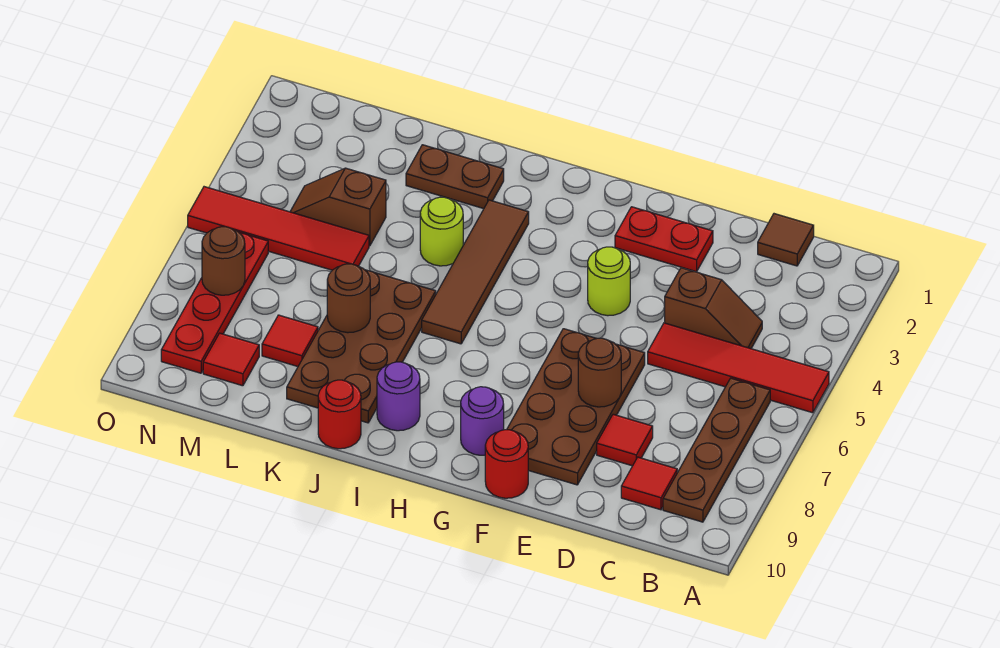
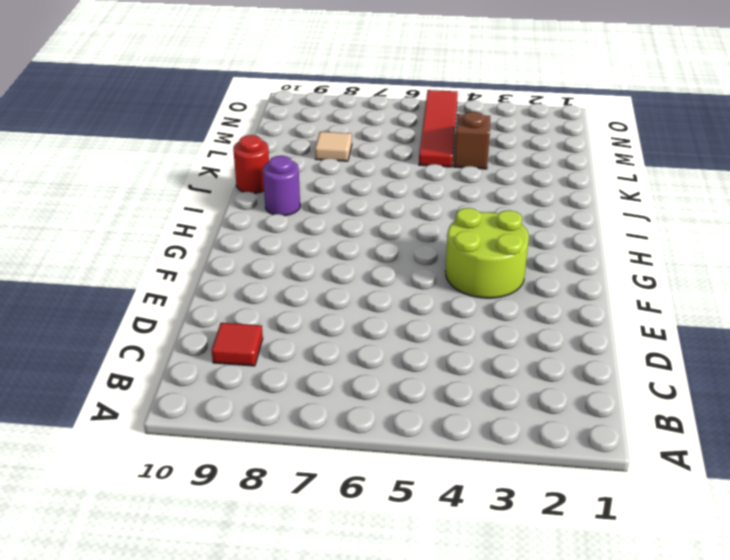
lime 2x2 round brick [445,208,529,298] -> lime 1x1 round brick [588,247,630,316]
tan 1x1 tile [315,132,352,161] -> red 1x1 tile [262,315,318,367]
none -> red 1x4 tile [648,323,829,413]
none -> brown 1x4 plate [663,378,770,522]
none -> brown 1x1 tile [758,214,814,266]

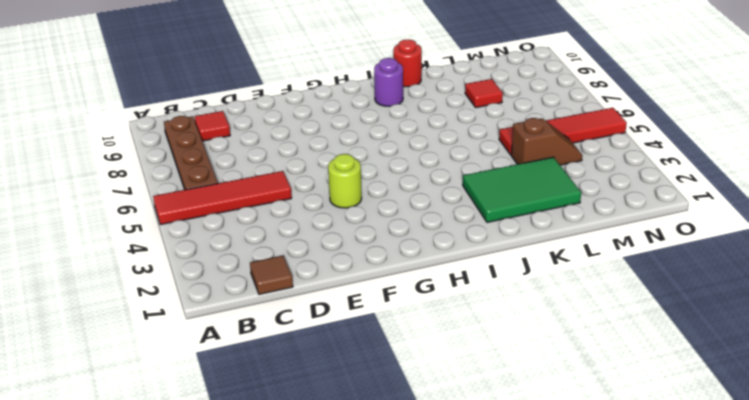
green 2x3 tile [463,157,581,222] -> brown 1x2 plate [406,145,504,209]
none -> brown 1x2 slope [665,268,762,349]
none -> red 1x1 tile [597,414,653,466]
none -> red 1x2 plate [615,207,713,272]

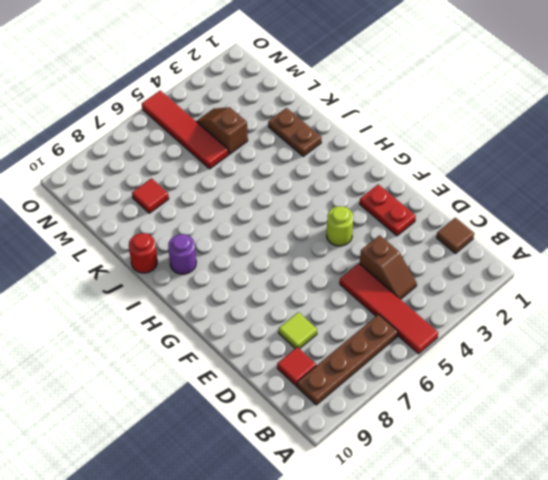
lime 1x1 tile [279,312,317,349] -> red 1x1 tile [597,414,653,466]
none -> brown 2x4 plate [507,329,645,485]
none -> red 1x1 round brick [485,430,528,498]
none -> purple 1x1 round brick [461,387,504,455]

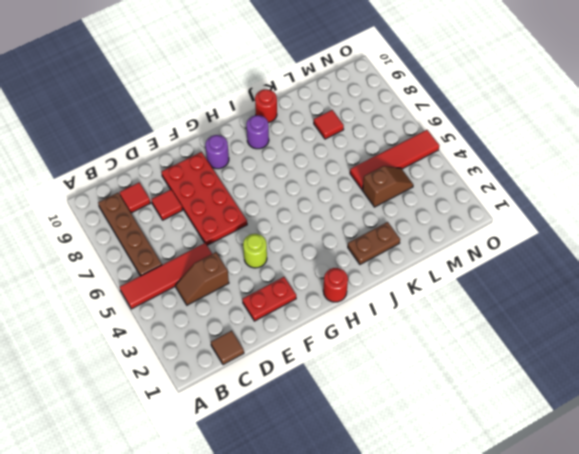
red 2x4 plate [162,152,247,245] -> brown 2x4 plate [507,329,645,485]
red 1x1 round brick [323,268,348,302] -> red 1x1 round brick moved to [485,430,528,498]
none -> brown 1x4 tile [422,200,529,344]
none -> lime 1x1 round brick [420,197,463,266]
none -> brown 2x4 plate [287,270,436,423]

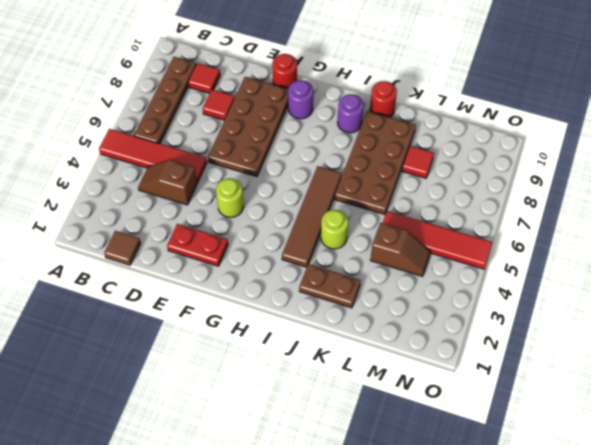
none -> red 1x1 tile [203,333,259,386]
none -> red 1x4 plate [161,232,268,373]
none -> brown 1x1 round brick [578,338,621,407]

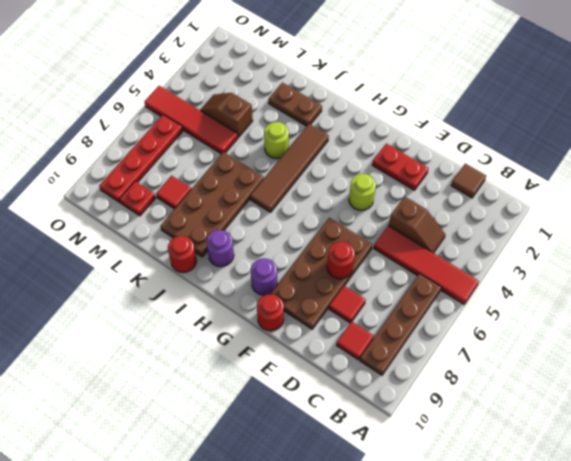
red 1x1 round brick [327,242,355,279] -> brown 1x1 round brick [578,338,621,407]
red 1x1 plate [119,181,155,216] -> red 1x1 tile [203,333,259,386]
none -> brown 1x1 round brick [327,264,370,333]
none -> brown 1x1 round brick [202,227,245,295]

